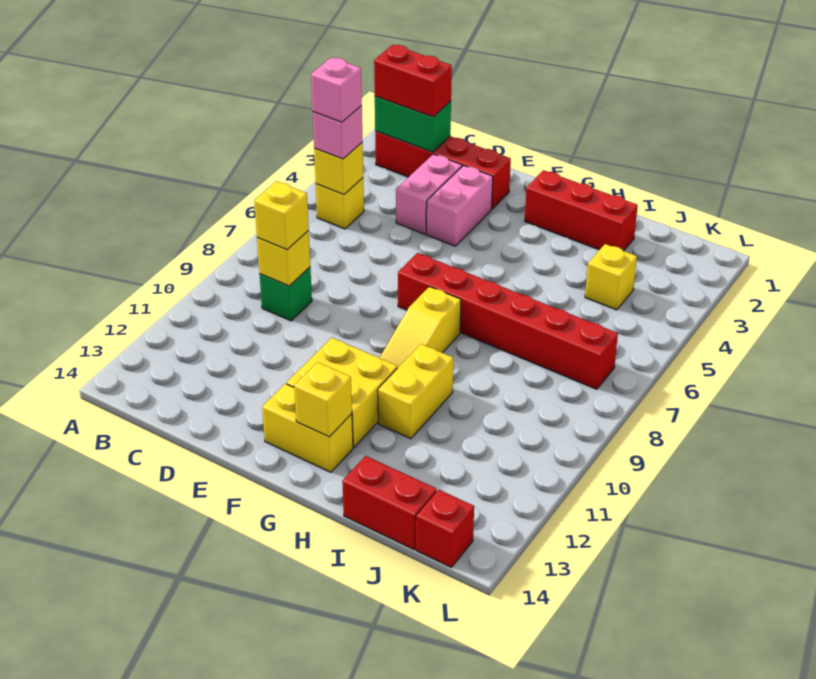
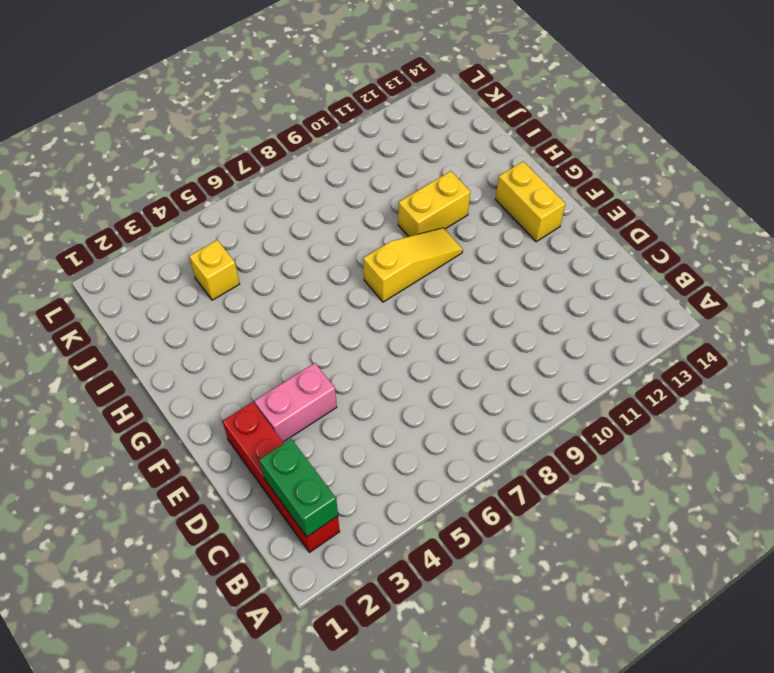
none -> yellow 1x1 brick [316,178,364,229]
none -> green 1x1 brick [260,267,312,321]
none -> pink 1x2 brick [396,154,462,234]

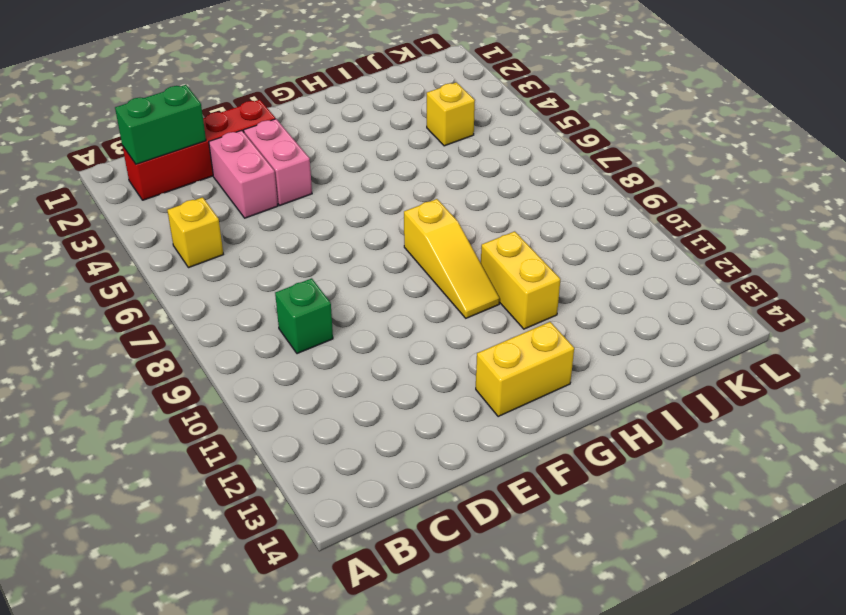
none -> red 1x6 brick [398,253,618,389]
none -> yellow 2x2 brick [286,338,397,447]
none -> red 1x3 brick [525,170,638,251]

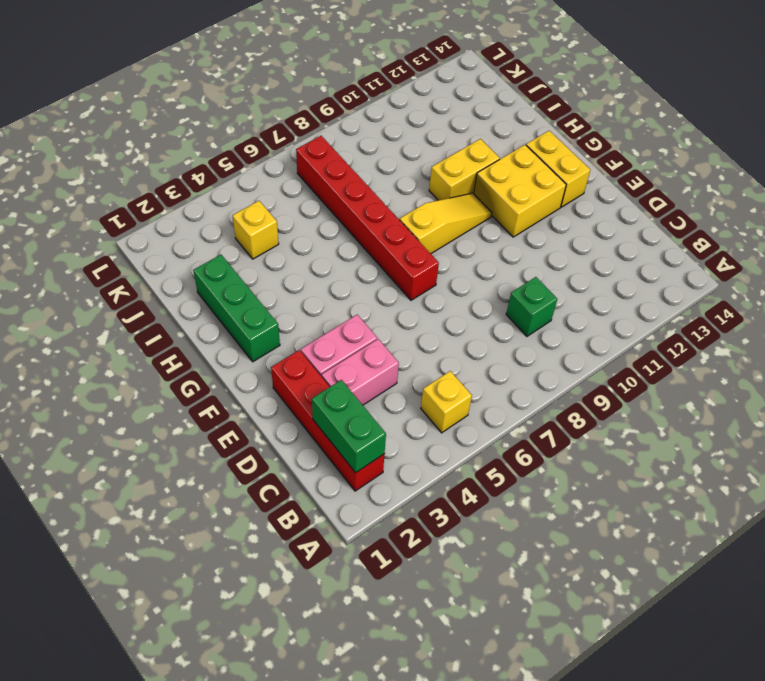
green 1x3 brick [194,255,280,362] -> red 1x3 brick [525,170,638,251]
none -> red 1x2 brick [342,456,437,550]
none -> red 1x1 brick [416,489,474,567]
none -> yellow 1x1 brick [314,143,363,194]

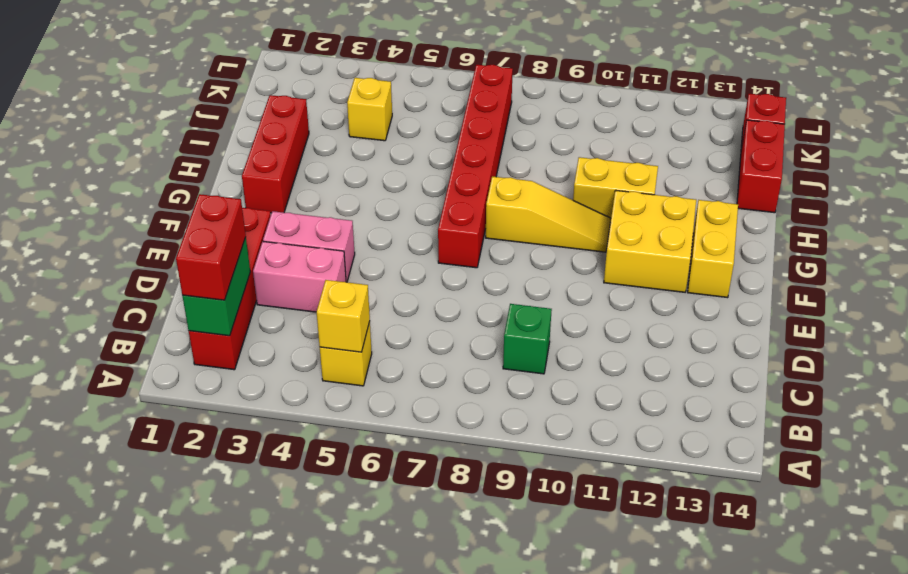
none -> yellow 1x1 brick [257,231,310,286]
none -> yellow 1x1 brick [294,362,352,437]
none -> pink 1x1 brick [313,106,363,159]

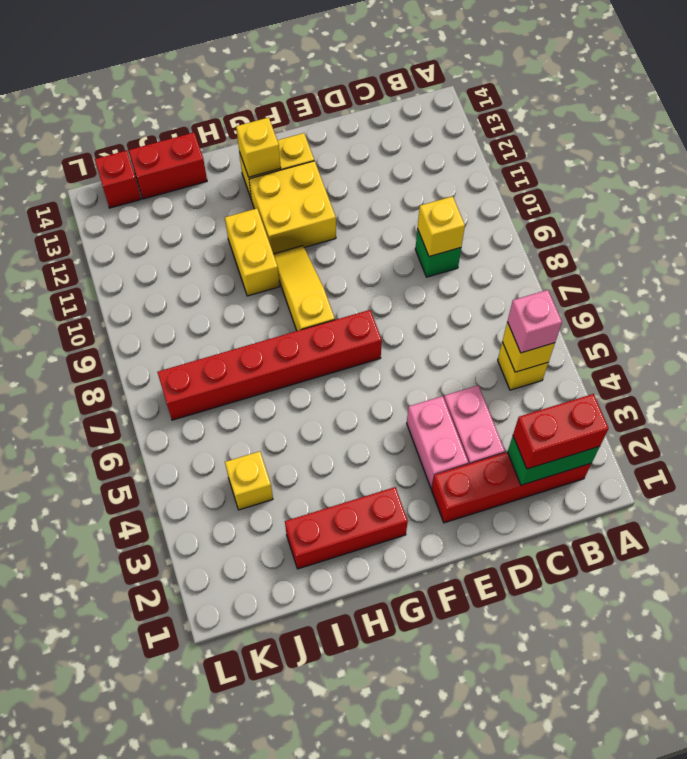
none -> yellow 1x1 brick [254,181,309,250]
none -> pink 1x1 brick [311,57,362,122]

